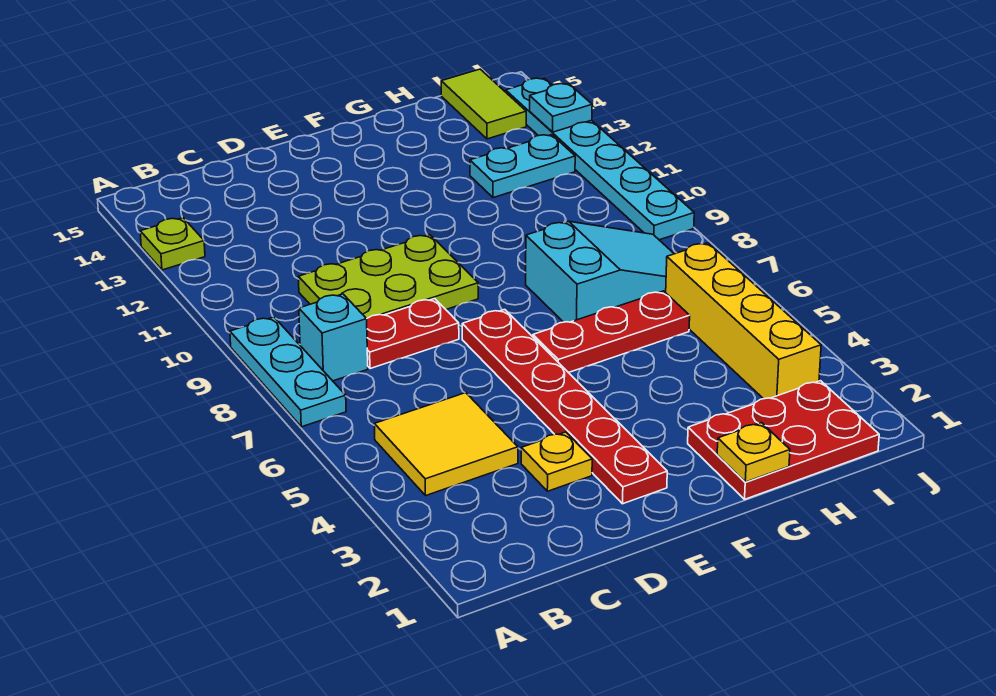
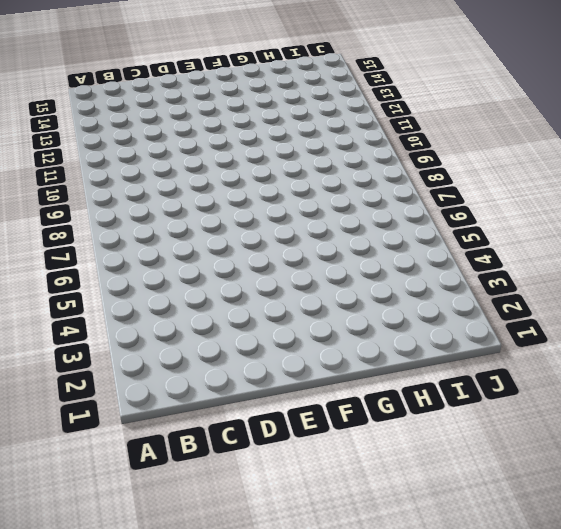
none -> cyan 1x3 plate [230,317,346,427]
none -> lime 1x1 plate [140,218,205,270]
none -> yellow 2x2 tile [374,393,518,495]

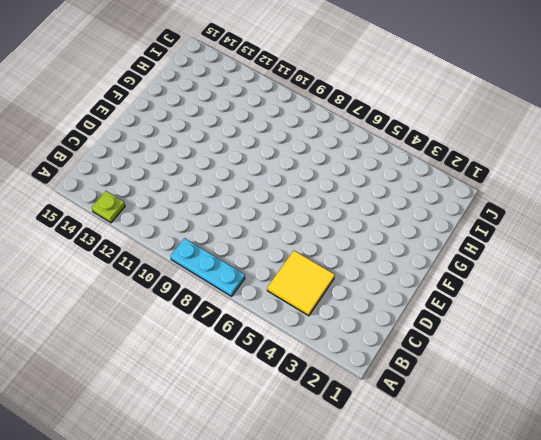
none -> cyan 1x1 brick [299,294,368,381]
none -> red 1x2 plate [367,299,459,369]
none -> lime 2x3 plate [298,235,478,319]

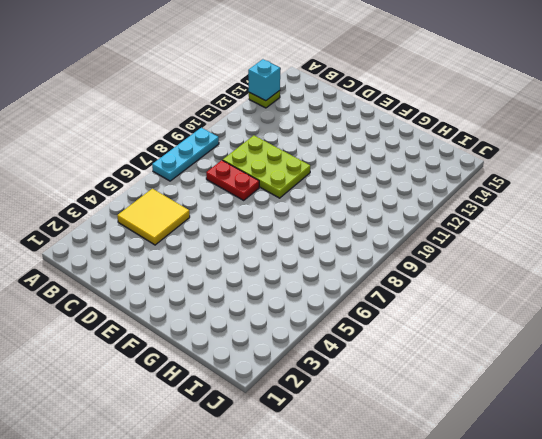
cyan 1x1 brick [248,59,280,101] -> cyan 1x1 brick moved to [299,294,368,381]
none -> yellow 1x1 plate [521,432,592,491]
none -> red 1x6 plate [462,310,667,504]
none -> red 1x3 plate [533,291,690,373]

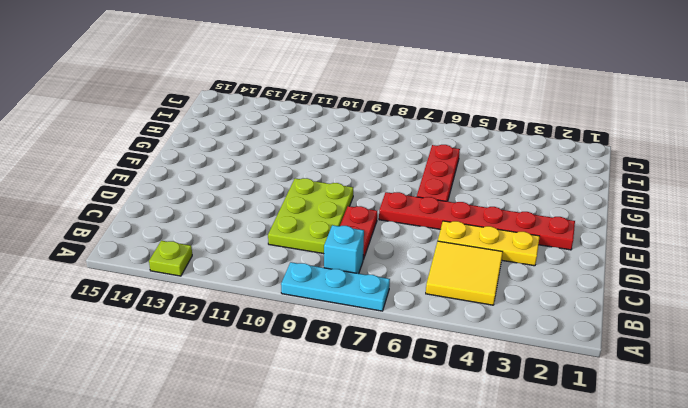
yellow 1x3 plate [438,221,540,266] -> yellow 1x1 plate [521,432,592,491]
none -> red 2x3 plate [688,381,879,499]
none -> cyan 2x3 slope [526,221,674,322]
none -> cyan 1x2 plate [470,135,575,198]

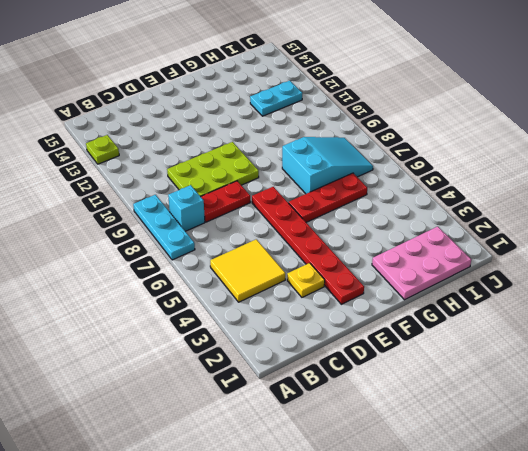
pink 2x3 plate [372,227,471,300] -> red 2x3 plate [688,381,879,499]
none -> yellow 1x4 brick [666,243,821,399]
none -> lime 1x2 tile [441,69,526,139]
none -> cyan 1x6 plate [506,78,694,240]

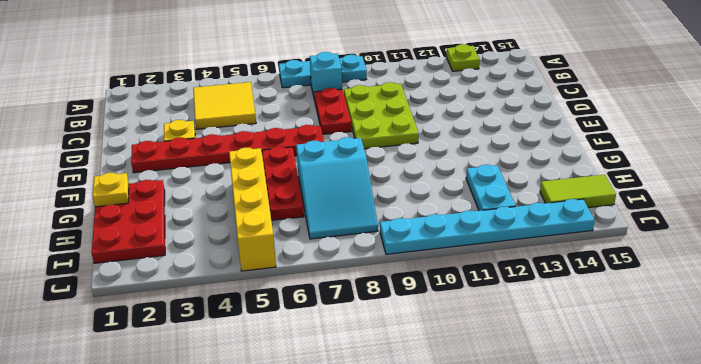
yellow 1x4 brick [229,147,276,271] -> yellow 1x4 brick turned to [666,243,821,399]
none -> cyan 1x1 plate [530,84,592,132]

